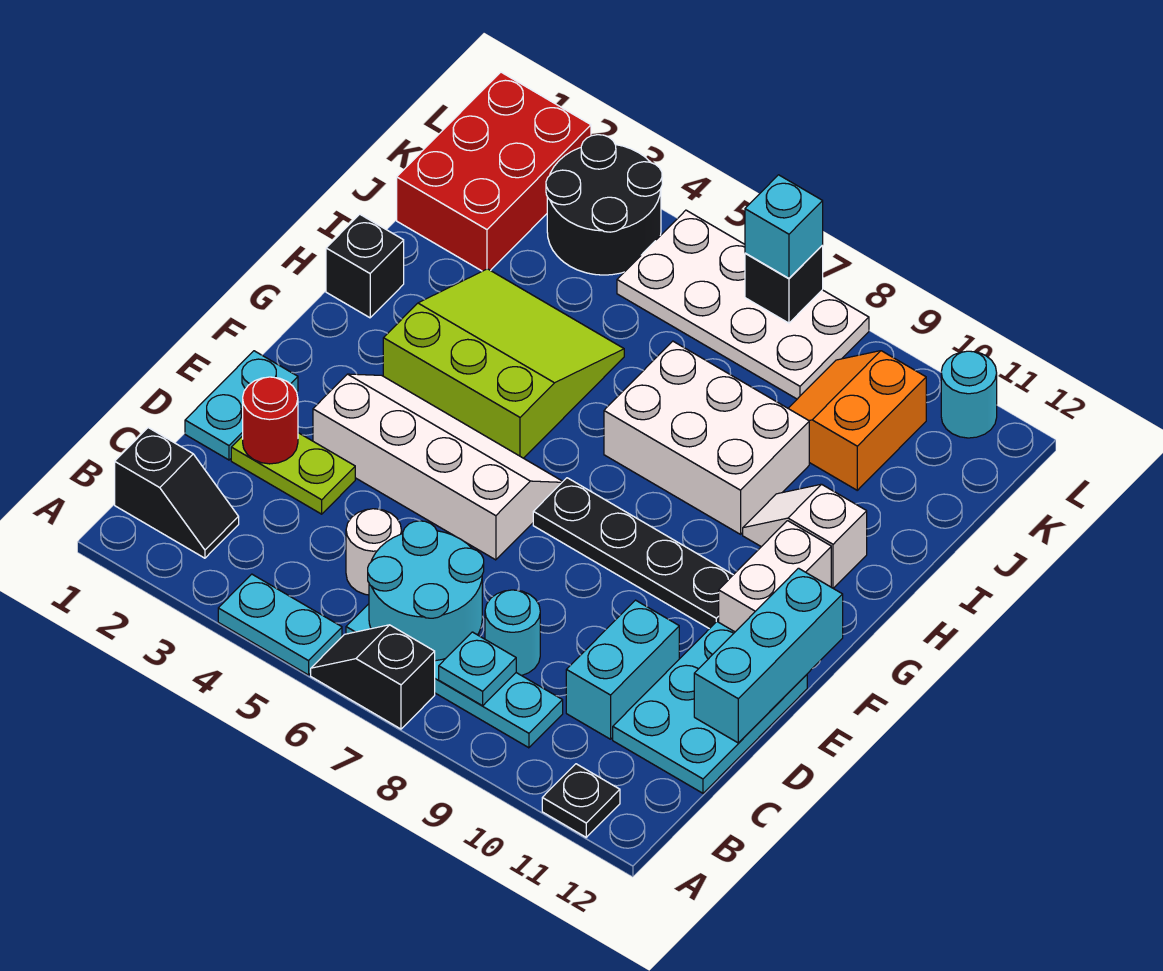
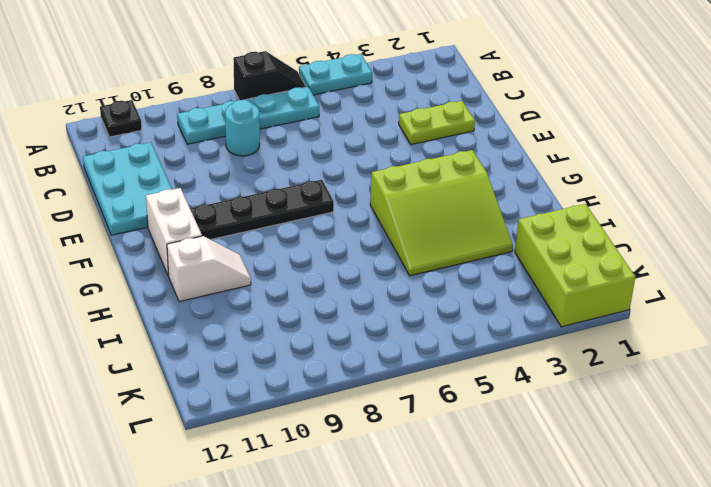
lime 2x3 brick [515,204,635,327] -> red 2x3 brick [397,72,591,271]
none -> black 1x2 slope [115,428,239,558]
none -> white 1x1 round brick [346,509,402,595]
none -> cyan 1x2 brick [566,600,679,739]

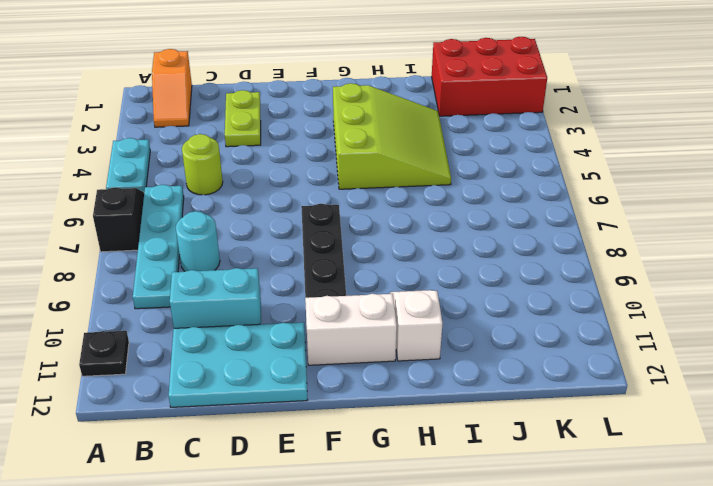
orange 1x2 slope [152,49,192,127] -> black 1x2 slope [115,428,239,558]
lime 1x1 round brick [182,134,223,195] -> white 1x1 round brick [346,509,402,595]
none -> cyan 1x2 plate [185,351,298,460]
none -> white 2x4 slope [313,374,563,560]
none -> black 1x1 brick [326,214,404,318]

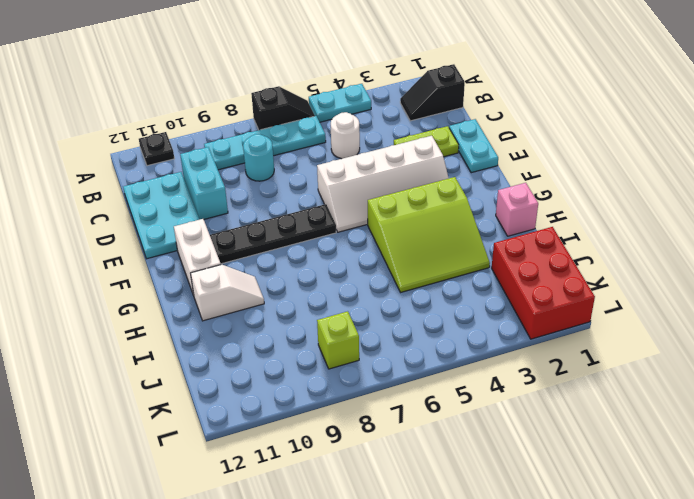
pink 1x1 brick [496,183,538,236] -> black 1x1 brick [326,214,404,318]
lime 1x1 brick [317,311,359,369] -> white 2x4 plate [617,210,869,399]
none -> white 2x3 brick [604,341,809,534]
none -> orange 2x2 slope [788,351,926,490]
none -> black 2x2 round brick [546,135,662,275]

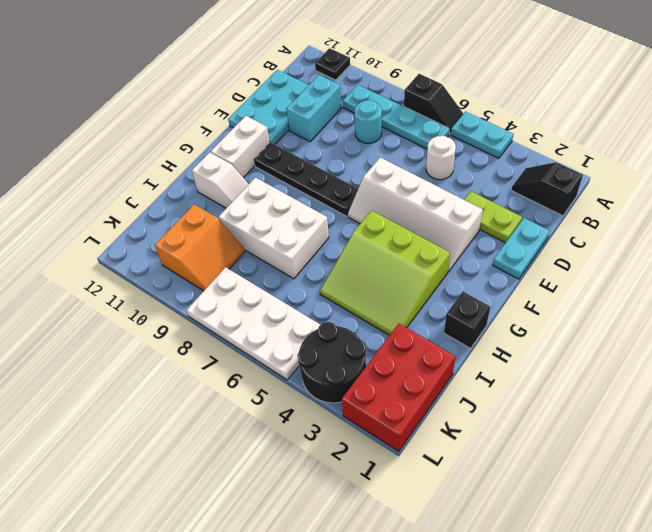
none -> cyan 1x1 round brick [941,351,997,438]
none -> cyan 2x2 round brick [368,521,484,661]
none -> cyan 1x1 plate [439,632,516,706]

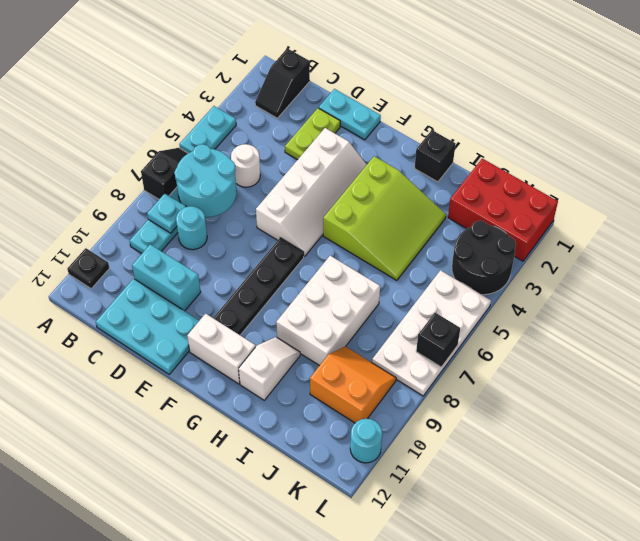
none -> red 1x1 round brick [243,377,298,464]
none -> cyan 1x3 brick [694,568,843,743]
none -> cyan 1x1 brick [745,175,823,278]

